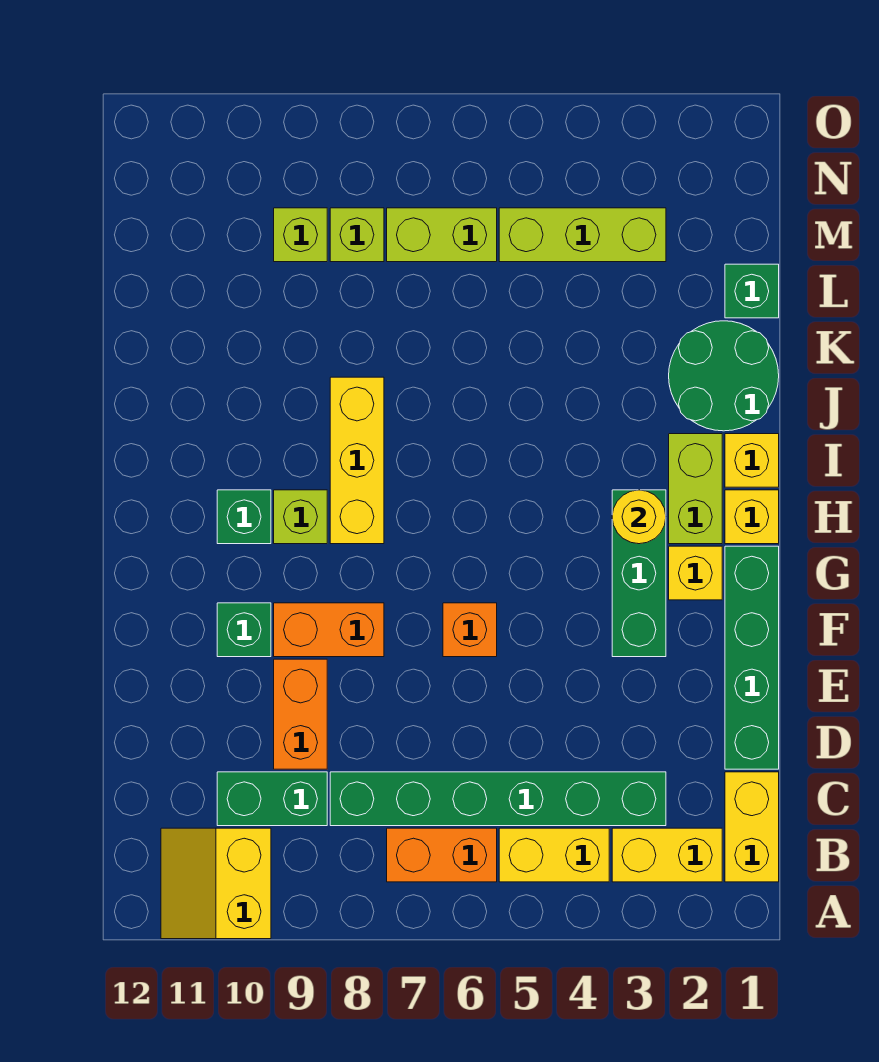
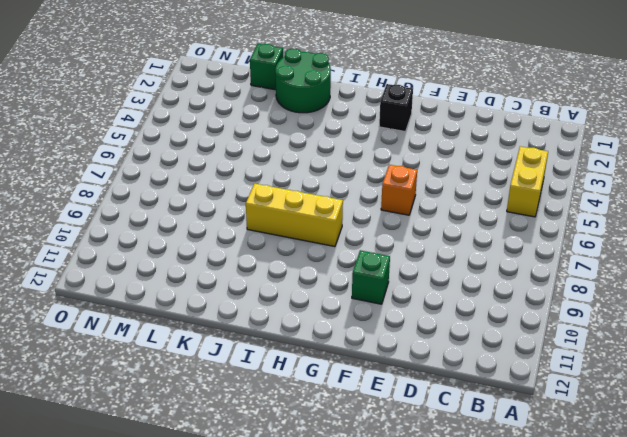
black 1x1 brick [379,84,413,132] -> yellow 1x1 brick [669,546,722,600]
none -> yellow 2x2 slope [161,828,271,939]
none -> yellow 1x2 brick [725,772,779,882]
none -> yellow 1x2 brick [612,828,722,882]

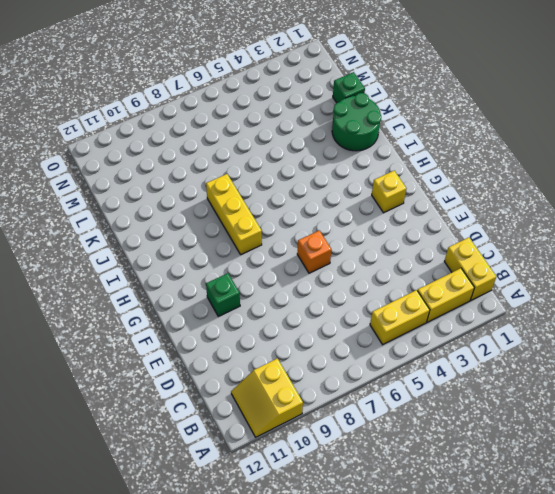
none -> orange 1x2 brick [387,828,497,882]
none -> green 1x6 brick [330,772,666,826]
none -> green 1x2 brick [217,772,327,826]

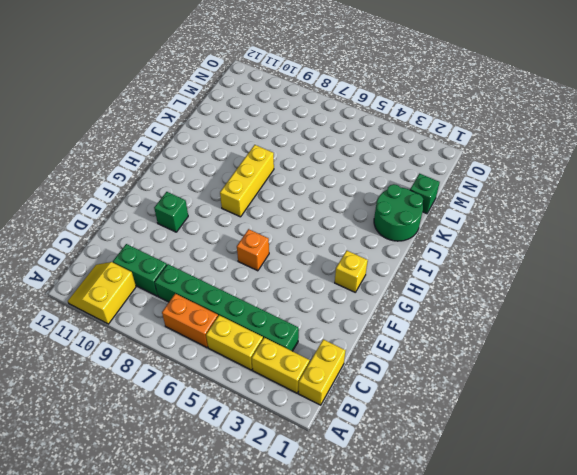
none -> green 1x4 brick [725,546,779,769]
none -> orange 1x2 brick [274,659,327,769]
none -> green 1x3 brick [612,490,666,657]

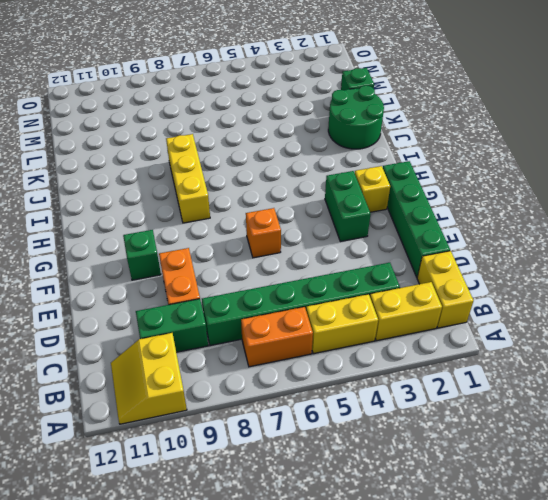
green 1x2 brick [325,171,370,241] -> green 1x3 brick [612,490,666,657]
none -> orange 1x2 brick [274,603,384,657]
none -> yellow 1x1 brick [725,490,779,544]
none -> lime 1x2 brick [669,434,722,544]

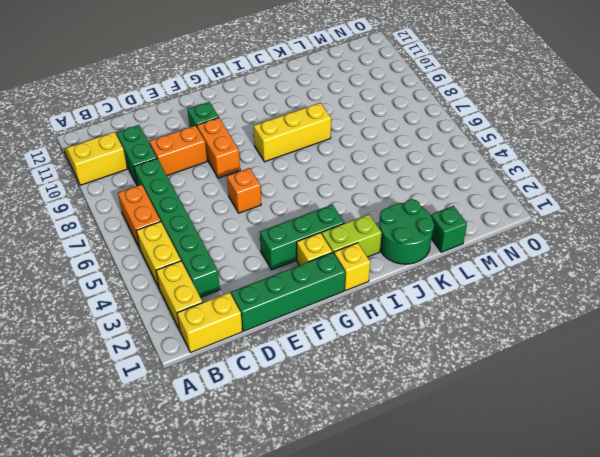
none -> lime 1x1 brick [274,490,327,544]
none -> green 1x1 brick [217,490,271,544]
none -> yellow 1x1 brick [725,434,779,487]

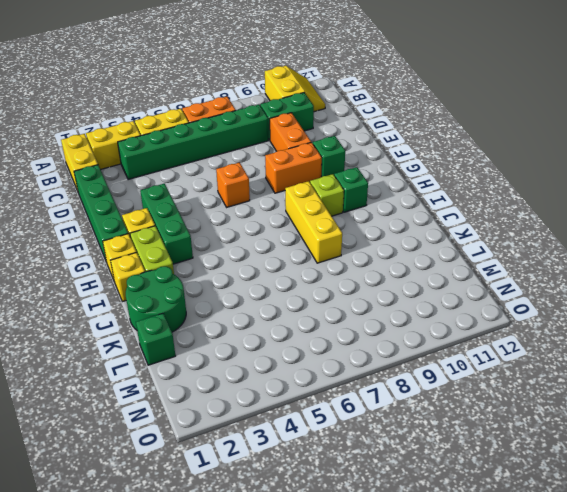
none -> lime 1x3 brick [499,208,666,262]
none -> lime 1x2 brick [387,208,497,262]
none -> lime 1x1 brick [330,208,384,262]

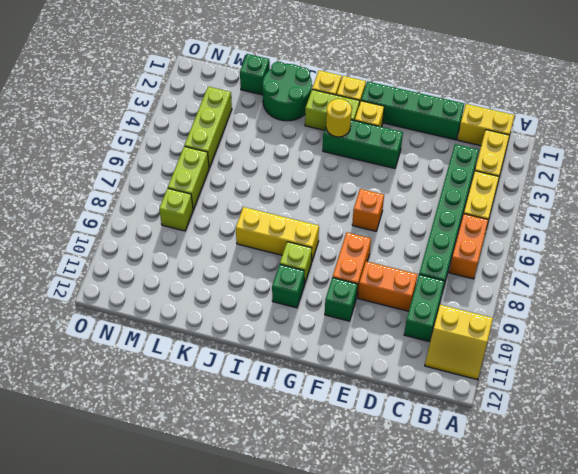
none -> lime 1x1 brick [274,208,327,262]

